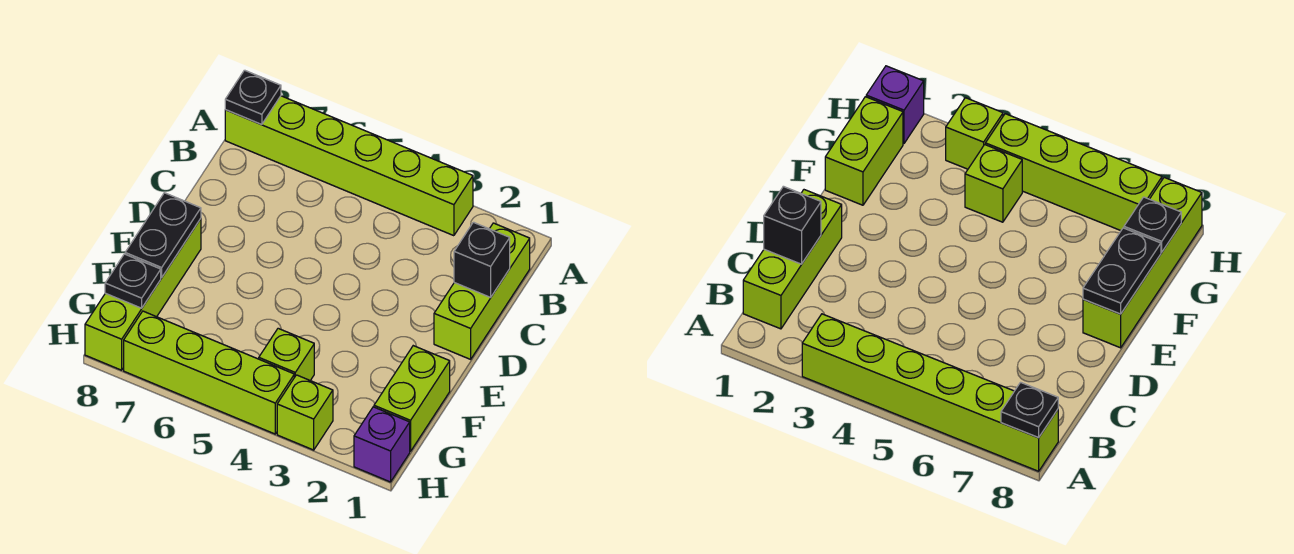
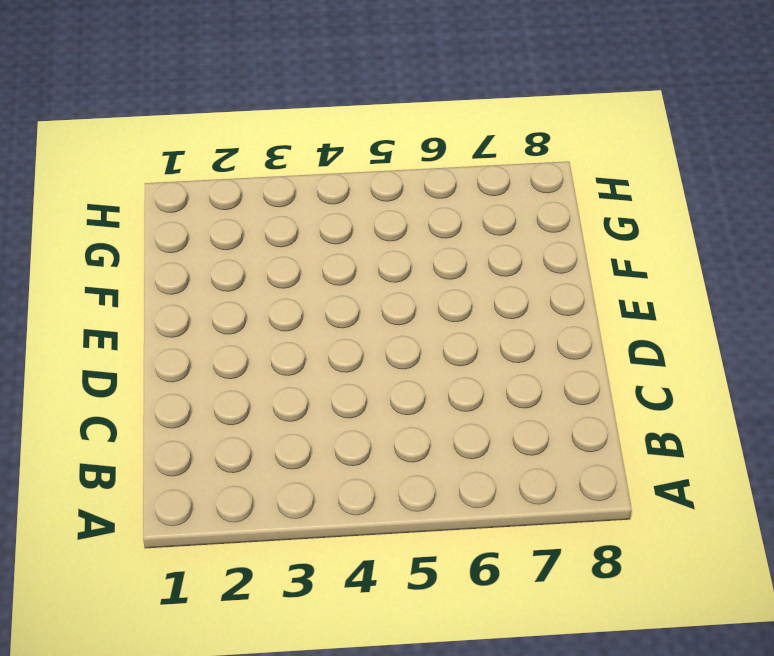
none -> lime 1x6 brick [225,96,473,236]
none -> lime 1x3 brick [434,223,530,359]
none -> lime 1x4 brick [85,219,201,370]

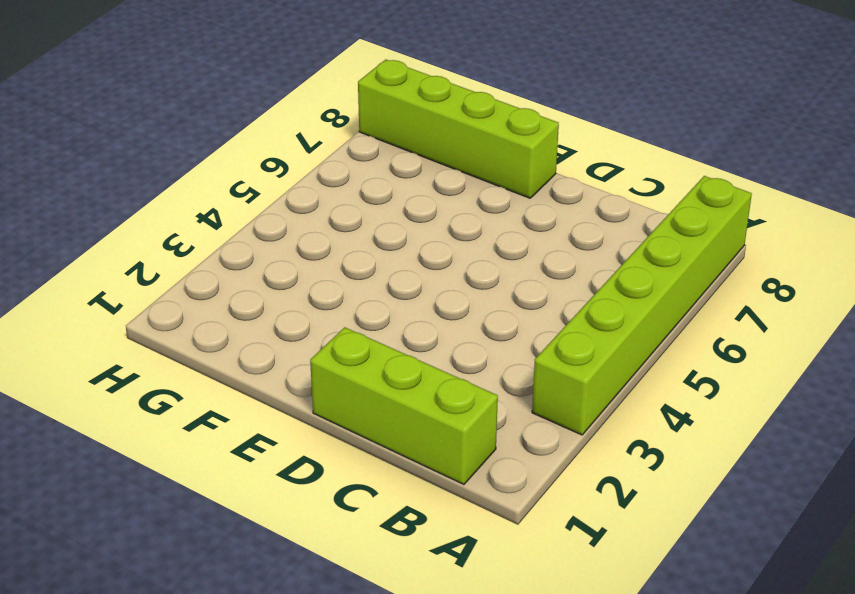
none -> lime 1x2 brick [374,346,450,451]
none -> lime 1x1 brick [259,328,314,381]
none -> purple 1x1 brick [354,407,410,482]

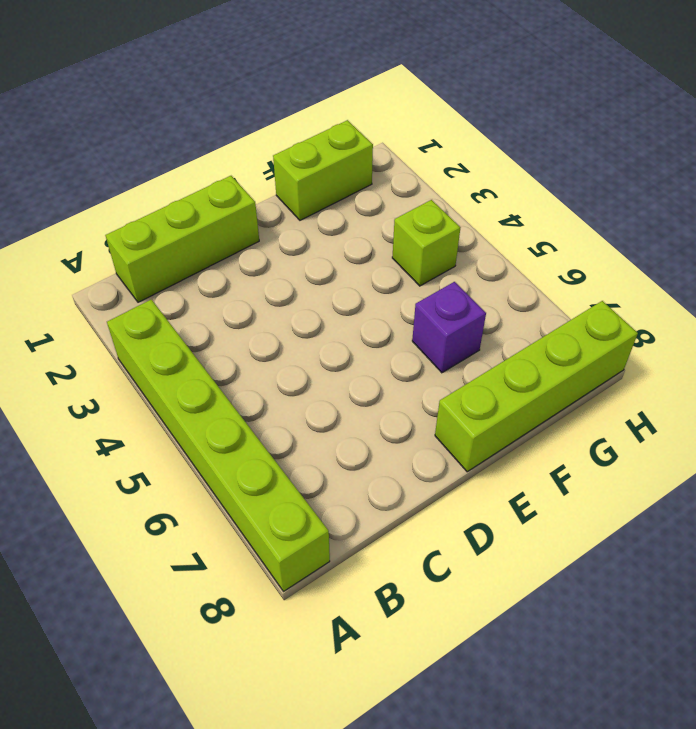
purple 1x1 brick [412,282,486,373] -> purple 1x1 brick moved to [354,407,410,482]
none -> lime 1x1 brick [277,375,333,450]
none -> lime 1x4 brick [124,311,294,434]
none -> black 1x1 plate [225,70,281,125]

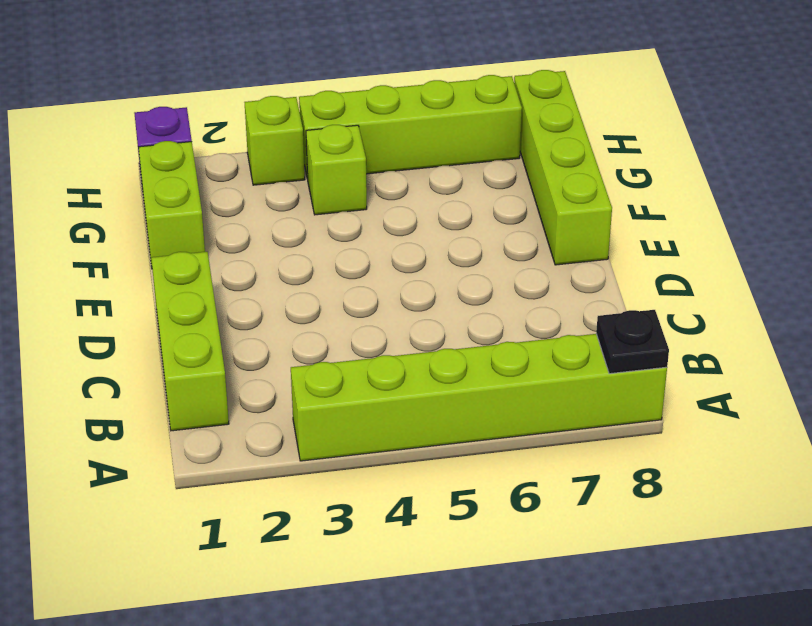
none -> black 1x1 brick [454,222,510,297]
none -> black 1x2 plate [125,193,201,278]
none -> black 1x1 plate [105,254,161,308]

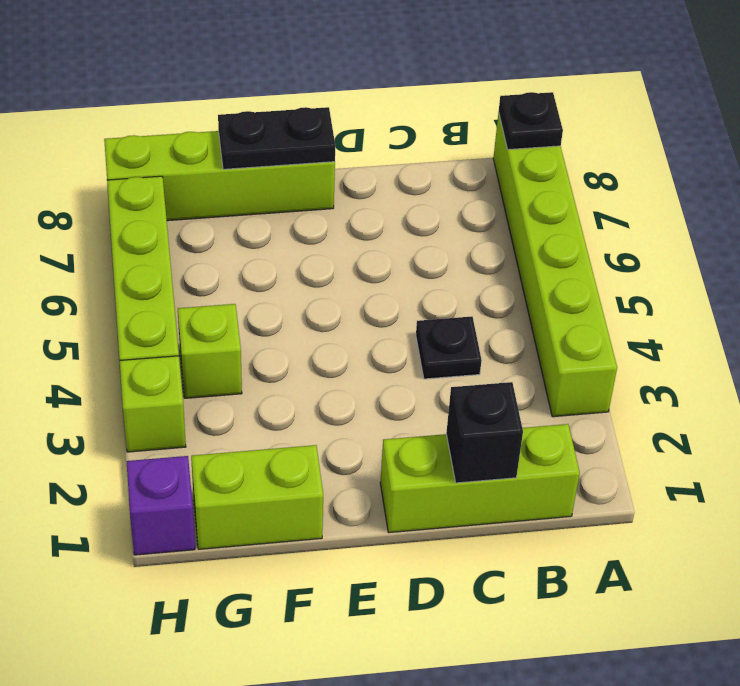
black 1x1 plate [416,316,482,379] -> black 1x1 plate moved to [105,254,161,308]

